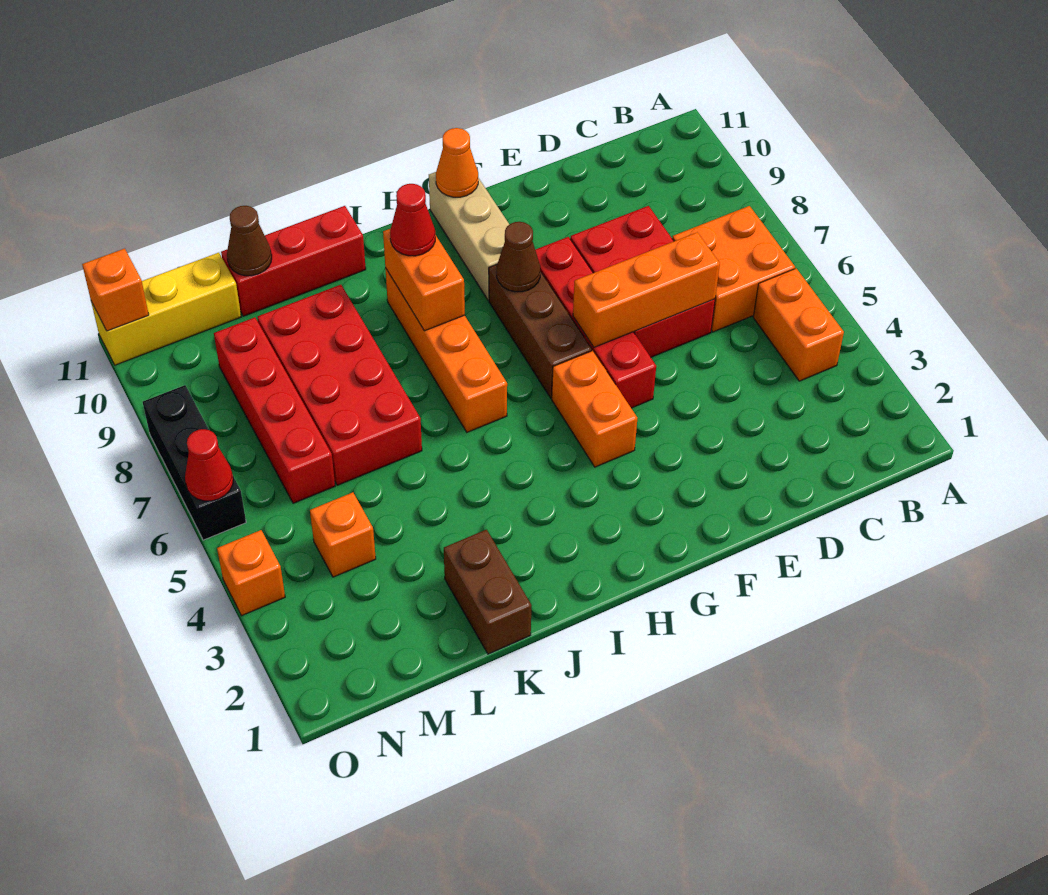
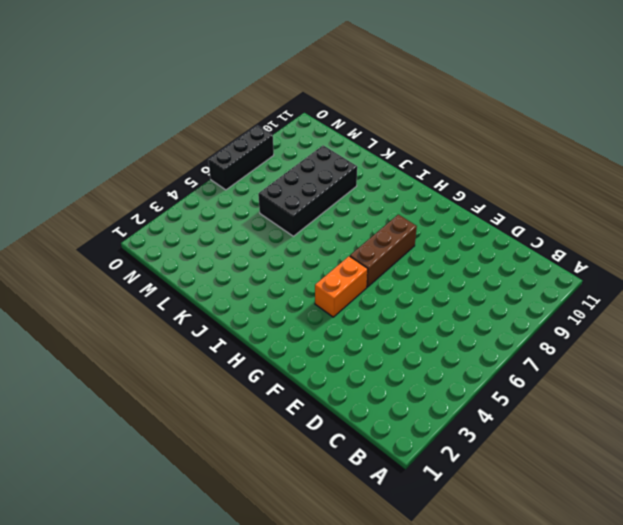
black 2x4 brick [258,145,357,236] -> red 2x4 brick [257,285,422,485]
none -> orange 1x2 brick [753,268,844,381]
none -> orange 2x2 brick [672,206,795,332]
none -> red 2x3 brick [570,206,715,357]

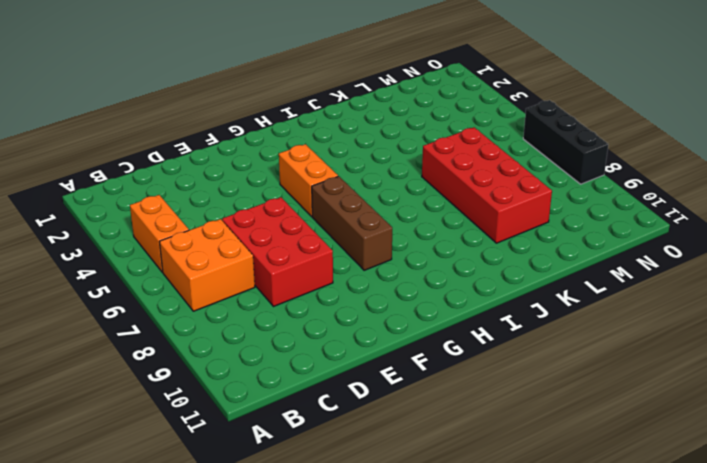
none -> red 1x4 brick [535,237,656,408]
none -> tan 1x3 brick [429,172,509,300]
none -> orange 1x4 brick [385,268,507,432]

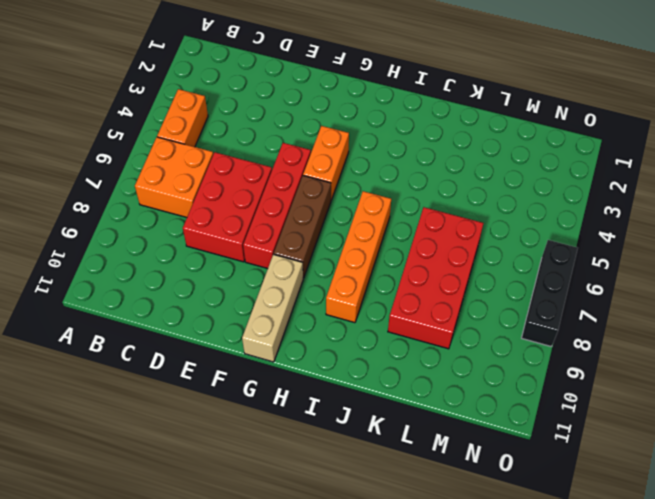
none -> red 1x3 brick [221,206,366,316]
none -> brown 1x2 brick [444,530,532,654]
none -> orange 1x1 brick [310,492,376,577]

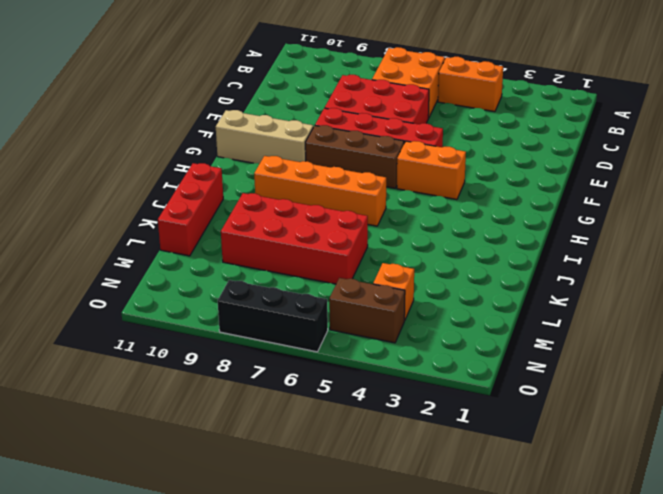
brown 1x2 brick [329,278,405,343] -> brown 1x2 brick moved to [444,530,532,654]
none -> red 1x4 brick [214,317,335,503]
none -> yellow 1x3 brick [91,253,241,365]
none -> orange 1x1 brick [217,530,285,616]

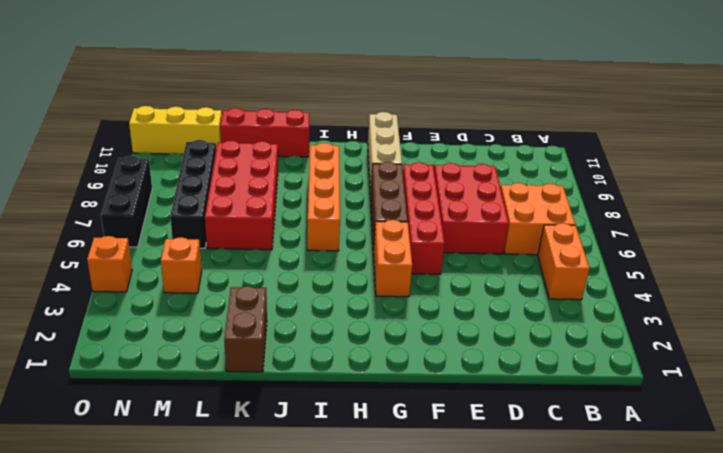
black 1x4 brick [170,140,216,248] -> red 1x4 brick [214,317,335,503]
none -> orange 1x3 brick [573,232,720,347]
none -> brown 1x1 cone [497,222,540,292]
none -> orange 1x1 cone [436,128,478,197]

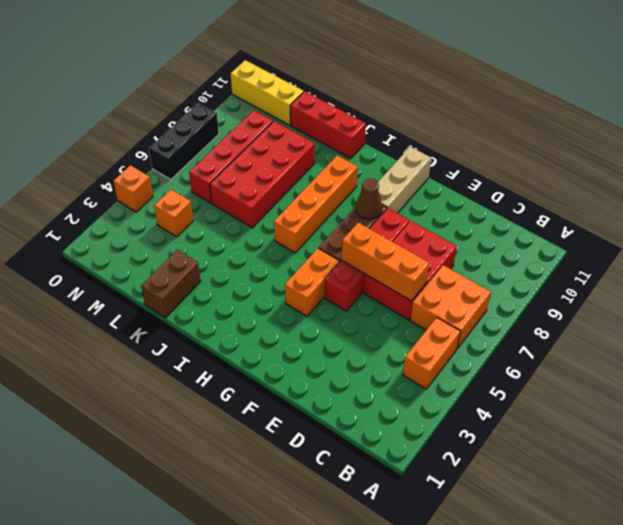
none -> orange 1x1 cone [436,128,478,197]
none -> orange 1x2 brick [383,229,465,331]
none -> brown 1x1 cone [227,206,272,276]

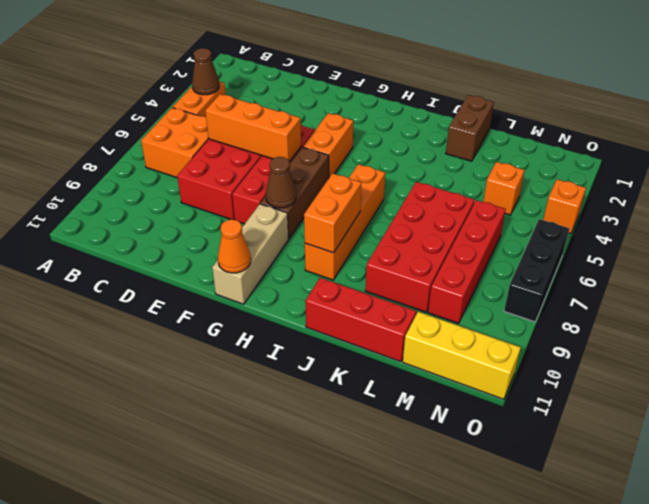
brown 1x1 cone [192,48,219,95] -> brown 1x1 cone moved to [227,206,272,276]
none -> red 1x1 cone [185,429,233,501]
none -> orange 1x1 brick [82,249,149,331]
none -> red 1x1 cone [390,184,435,256]

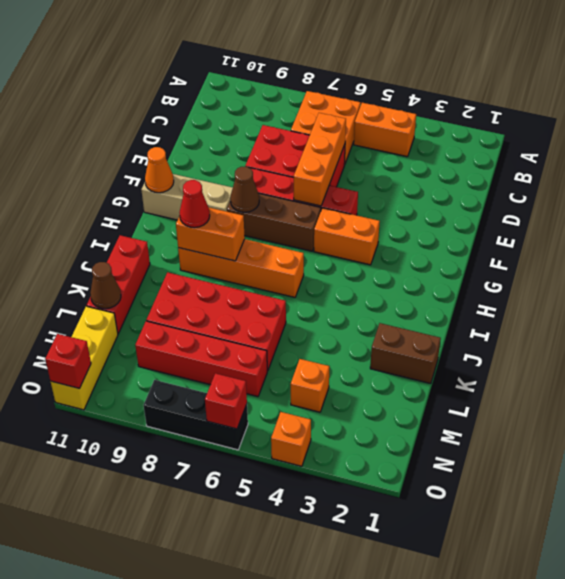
red 1x1 brick [205,373,247,429] -> red 1x1 cone [185,429,233,501]
red 1x1 brick [45,334,91,389] -> orange 1x1 brick [82,249,149,331]

